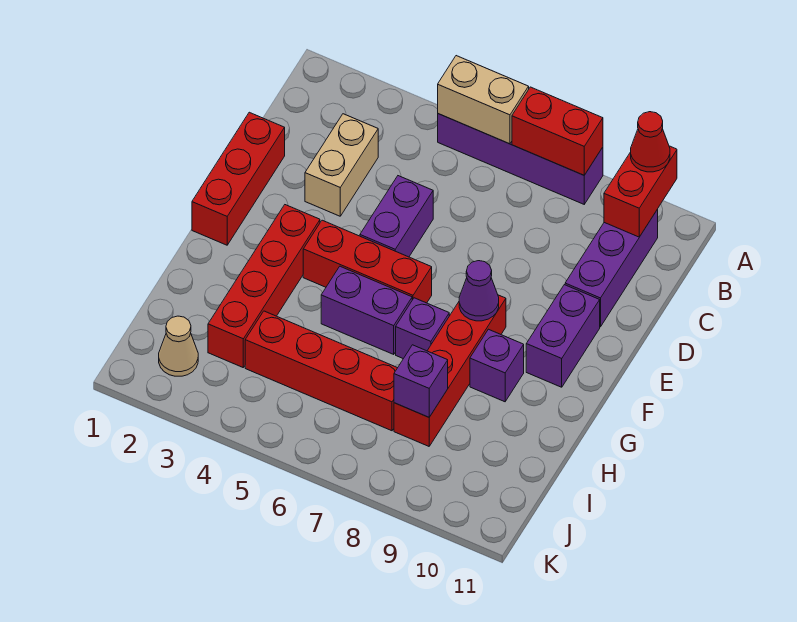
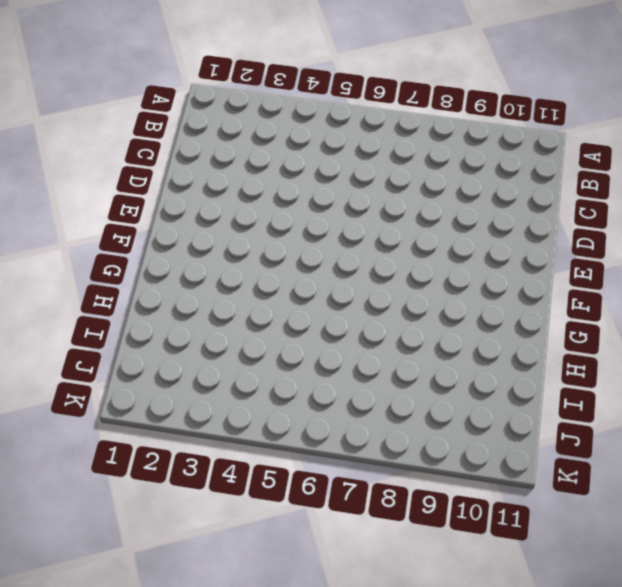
none -> purple 1x4 brick [438,114,603,204]
none -> purple 1x3 brick [565,209,658,327]
none -> tan 1x2 brick [305,114,378,216]

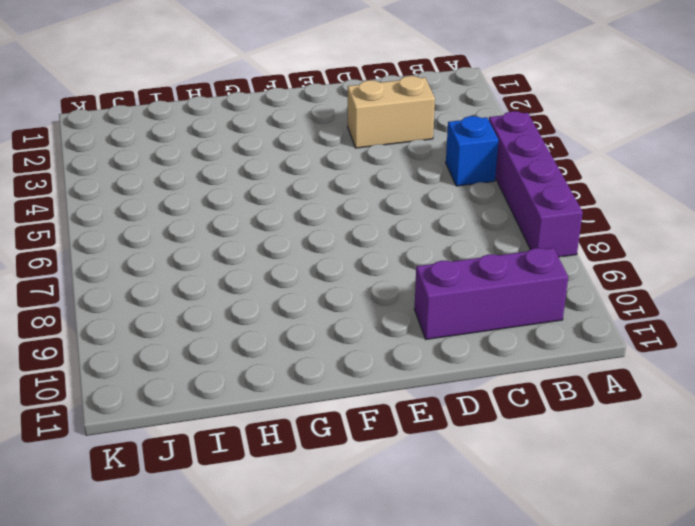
blue 1x1 brick [446,116,498,186] -> none
none -> red 1x3 brick [192,112,285,245]
none -> purple 1x2 brick [360,176,433,257]
none -> purple 1x2 brick [526,285,600,387]

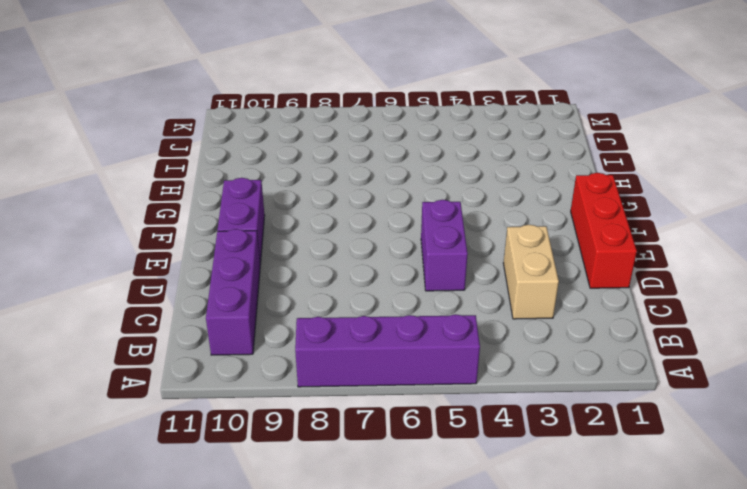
none -> red 1x4 brick [208,205,320,367]
none -> red 1x3 brick [303,220,432,303]
none -> red 1x4 brick [394,295,506,446]

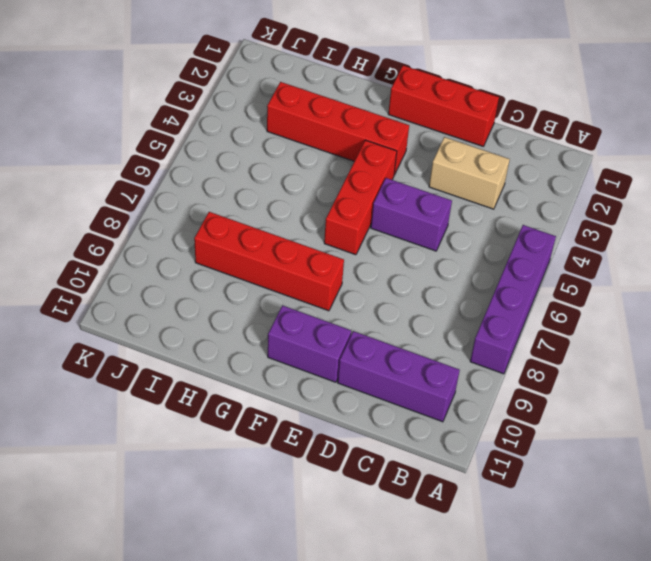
none -> purple 1x2 brick [321,266,412,354]
none -> purple 1x1 brick [396,298,449,359]
none -> purple 1x1 brick [470,329,524,402]

